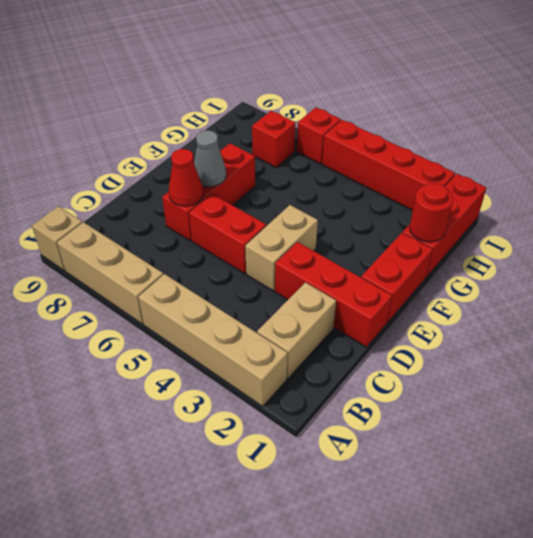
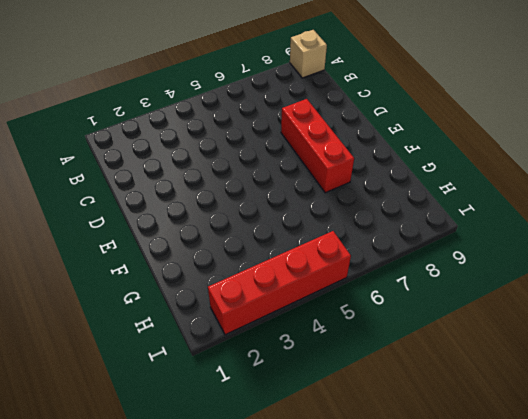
none -> tan 1x4 brick [138,274,288,406]
none -> tan 1x3 brick [57,222,163,324]
none -> tan 1x2 brick [257,282,336,379]

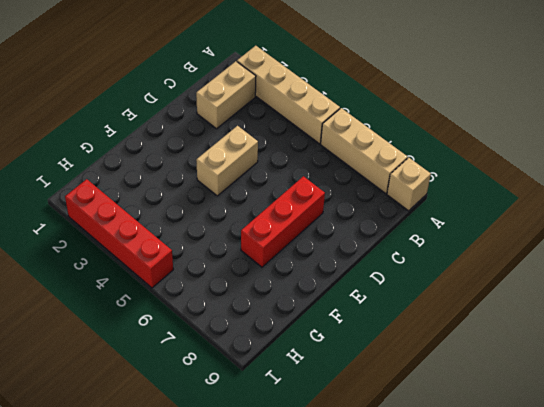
none -> red 1x3 brick [275,242,392,347]
none -> red 1x2 brick [189,194,266,274]
none -> red 1x2 brick [361,233,433,322]

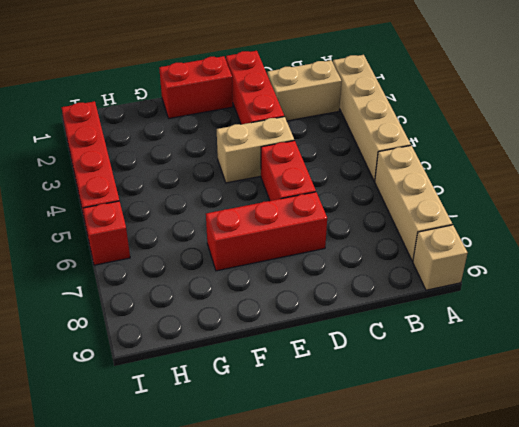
none -> red 1x3 brick [403,174,487,277]
none -> red 1x1 brick [252,111,295,167]
none -> red 1x1 cone [169,149,203,206]

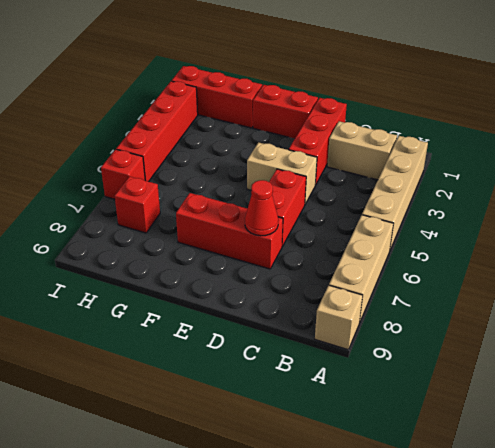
none -> grey 1x1 cone [194,130,226,187]
none -> red 1x1 round brick [410,183,453,242]

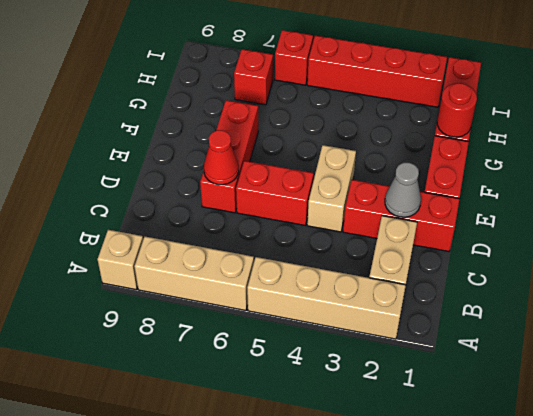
grey 1x1 cone [385,163,421,217] -> grey 1x1 cone moved to [194,130,226,187]

